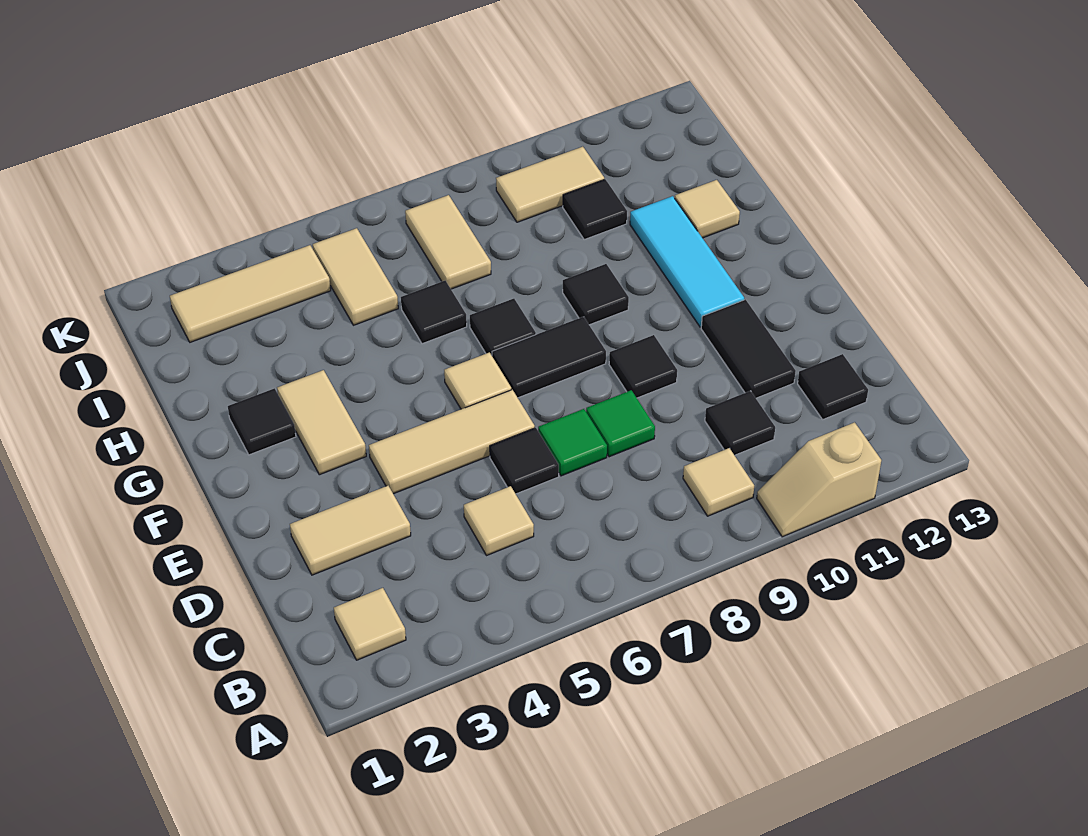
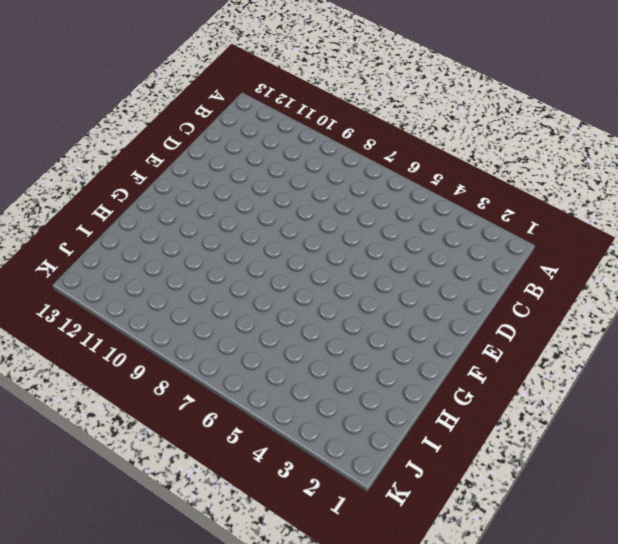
none -> tan 1x2 slope [757,422,881,537]
none -> tan 1x1 tile [334,588,406,660]
none -> tan 1x1 tile [683,448,754,516]

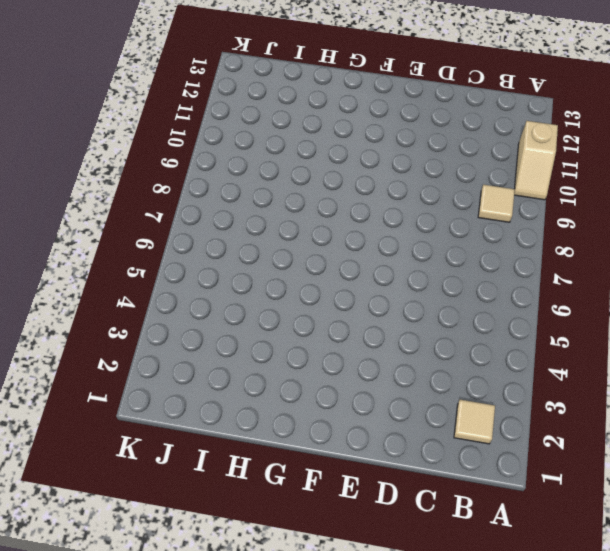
none -> tan 1x1 tile [464,486,534,556]
none -> black 1x1 tile [705,391,775,455]
none -> black 1x1 tile [798,354,868,419]

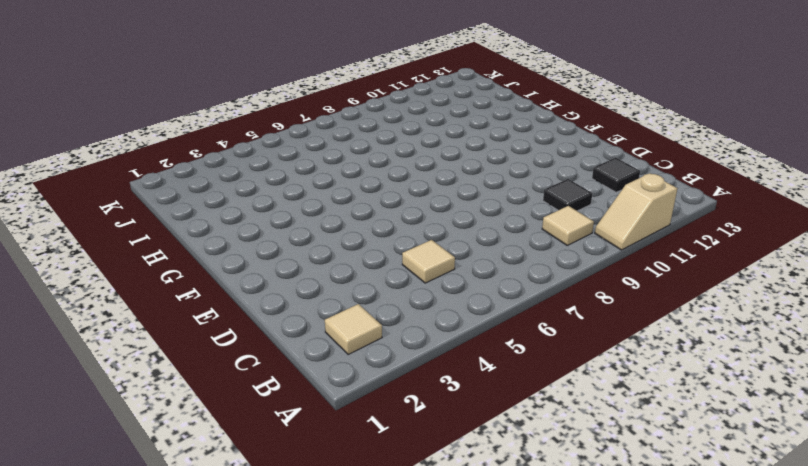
none -> tan 1x2 tile [290,486,411,575]
none -> black 1x1 tile [490,428,559,494]
none -> green 1x1 tile [538,409,607,476]

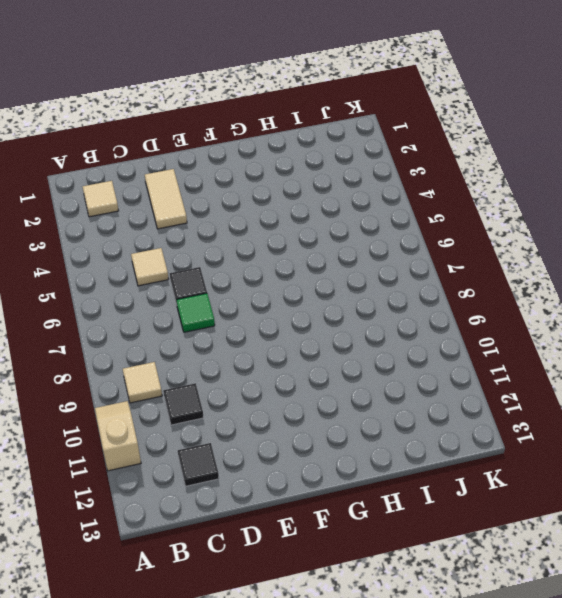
none -> green 1x1 tile [586,390,655,457]
none -> black 1x2 tile [701,300,796,398]
none -> tan 1x3 tile [369,390,535,494]

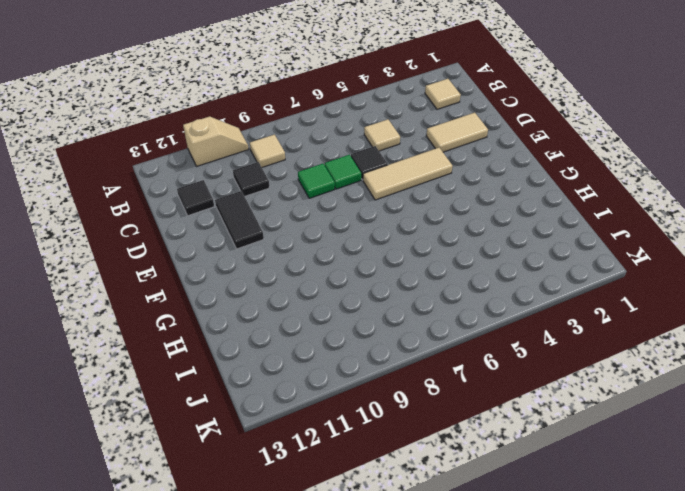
none -> black 1x1 tile [609,335,677,398]
none -> tan 1x2 tile [277,370,366,475]
none -> tan 1x1 tile [444,352,511,409]

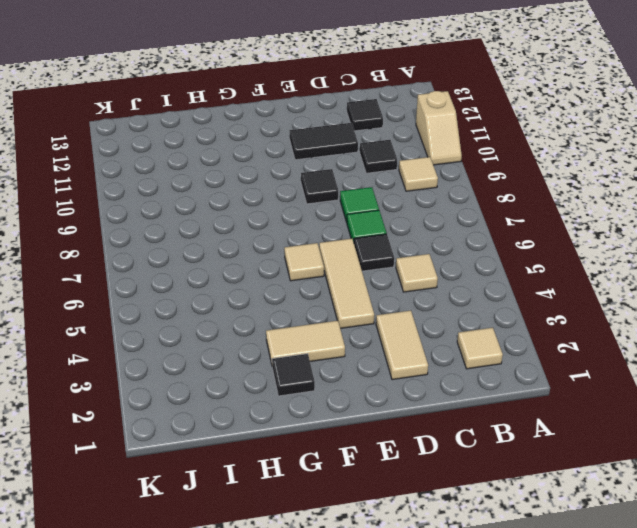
none -> black 1x2 tile [492,317,606,398]
none -> cyan 1x3 tile [630,196,744,327]
none -> black 1x1 tile [470,299,536,355]

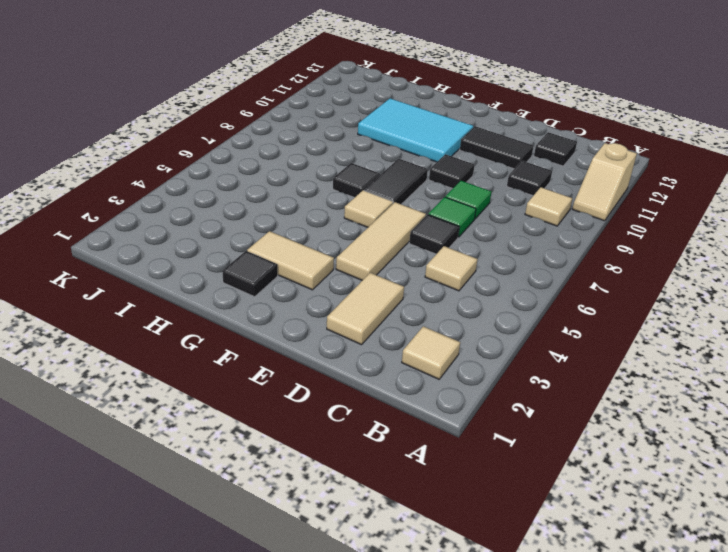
cyan 2x3 tile [358,98,473,162] -> cyan 1x3 tile [630,196,744,327]
none -> black 1x1 tile [563,264,629,325]
none -> black 1x1 tile [401,281,467,344]
none -> tan 1x1 tile [675,180,740,238]

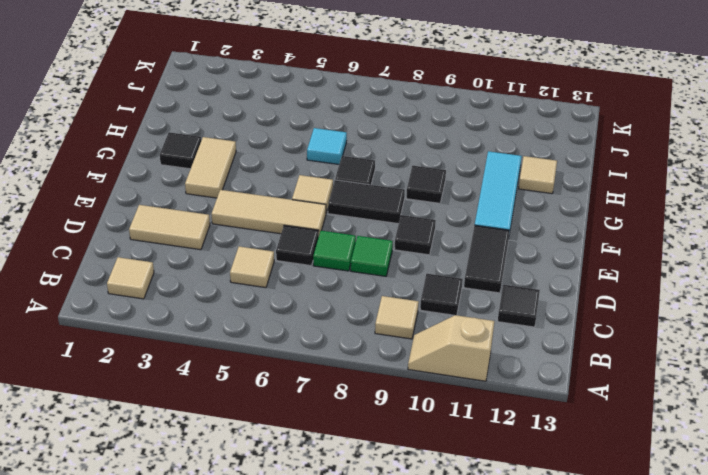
cyan 1x1 tile [307,128,347,164] -> black 1x1 tile [401,281,467,344]
none -> tan 1x2 tile [313,228,398,325]
none -> tan 1x2 tile [405,195,491,289]
none -> black 1x1 tile [563,179,627,240]

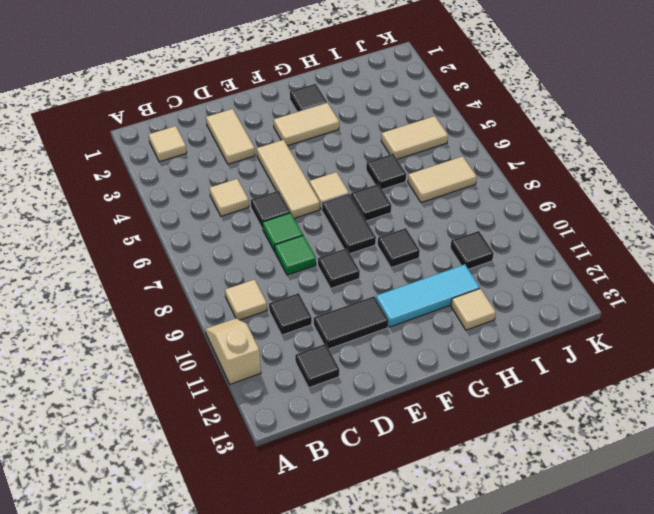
none -> tan 1x3 tile [170,245,331,342]
none -> tan 1x2 tile [496,147,604,222]

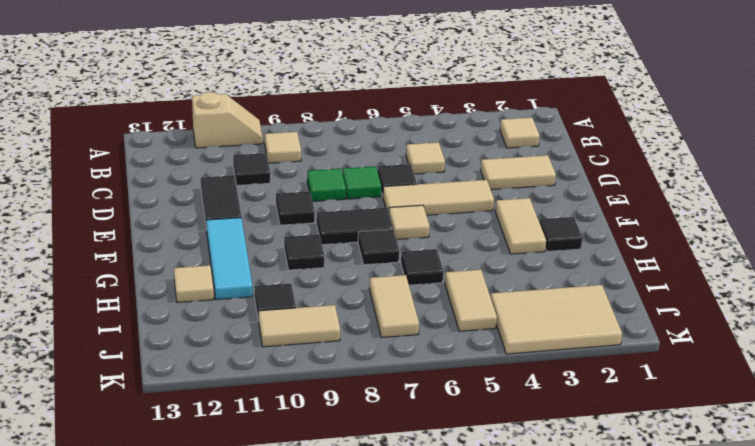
tan 2x3 tile [491,285,622,354] -> tan 1x3 tile [170,245,331,342]
none -> black 1x1 tile [798,354,868,419]

